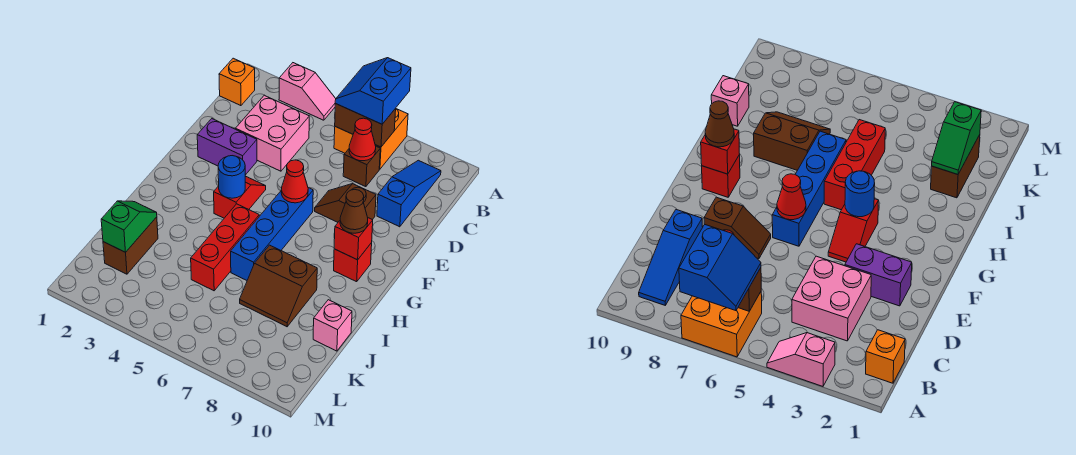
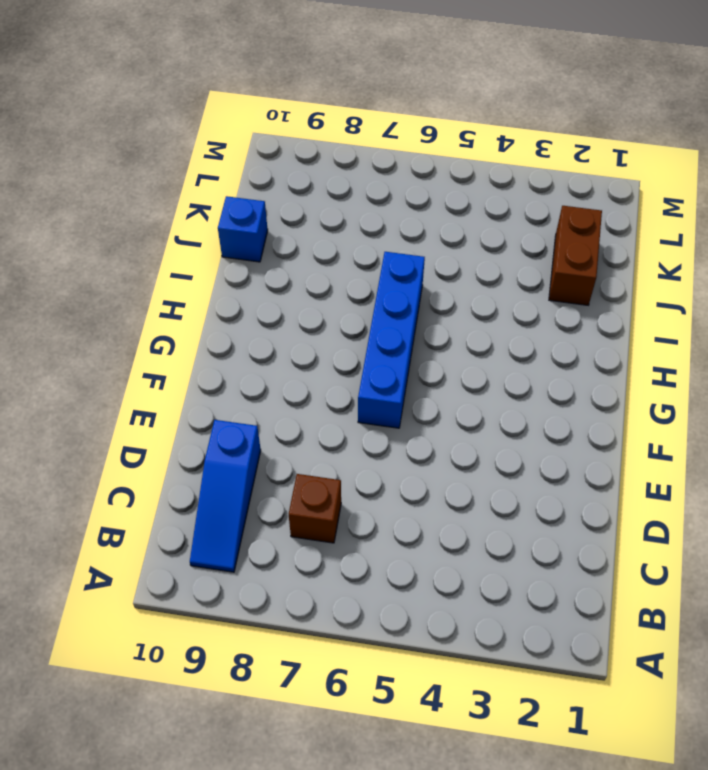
blue 1x1 brick [218,196,268,262] -> pink 1x1 brick [313,300,352,351]
none -> pink 1x2 slope [279,63,336,120]
none -> orange 2x2 brick [334,109,408,169]
none -> orange 1x1 brick [219,58,255,106]

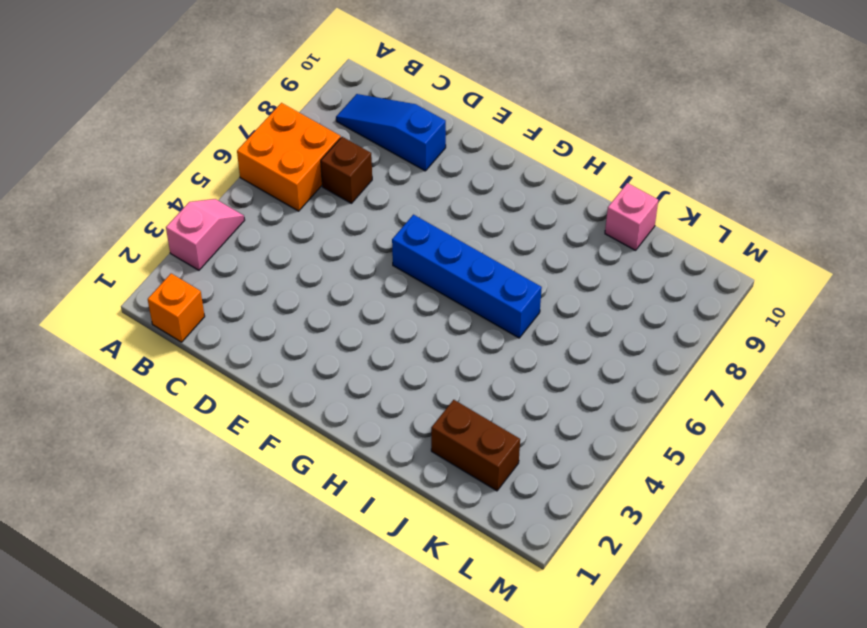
none -> pink 2x2 brick [235,95,309,171]
none -> purple 1x2 brick [197,119,257,175]
none -> brown 1x2 slope [315,184,376,222]

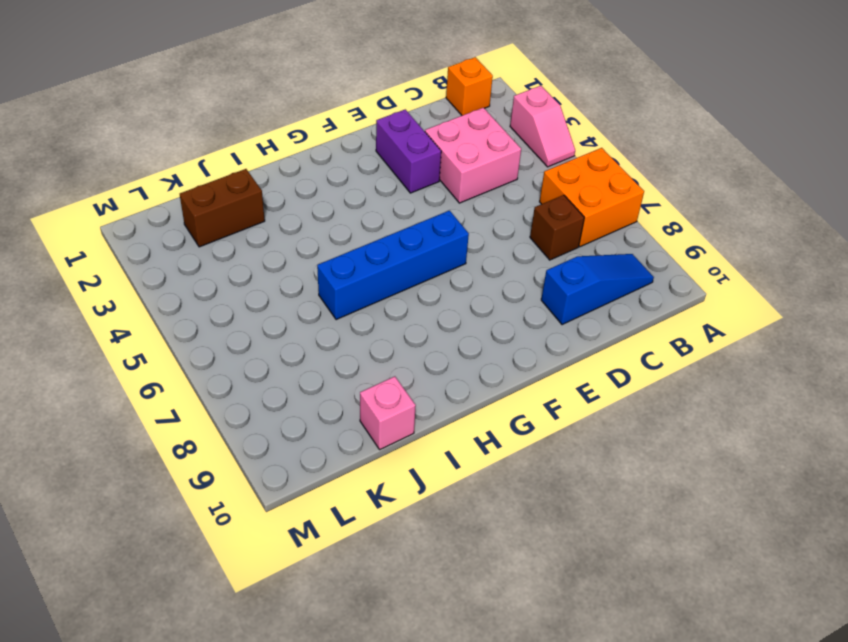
none -> brown 1x2 slope [315,184,376,222]
none -> red 1x2 slope [214,176,266,218]
none -> red 1x1 brick [334,243,372,282]

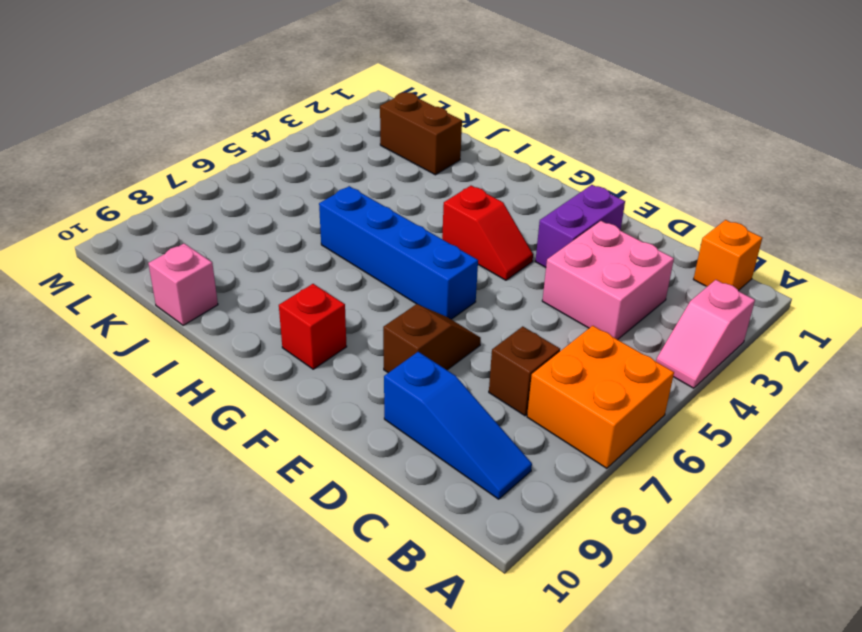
none -> red 1x3 brick [191,204,259,291]
none -> brown 2x2 slope [240,245,317,327]
none -> brown 1x2 brick [335,104,396,147]

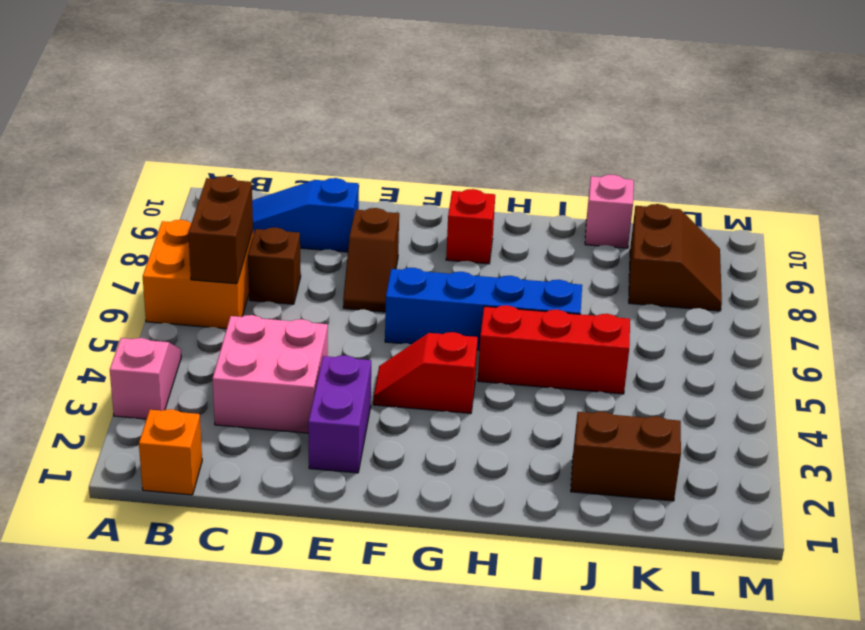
brown 2x2 slope [629,204,722,311] -> brown 2x2 slope moved to [240,245,317,327]
none -> red 1x1 cone [349,118,376,161]
none -> red 1x1 cone [281,160,308,203]
none -> blue 1x1 round brick [218,156,245,198]

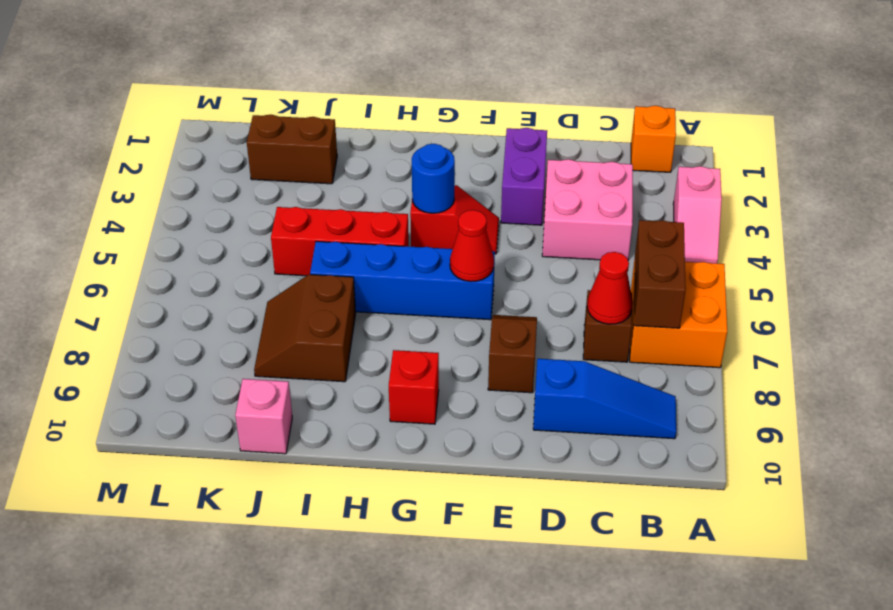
none -> red 1x1 brick [334,218,373,260]
none -> green 1x2 slope [101,201,157,252]
none -> blue 2x2 slope [335,58,411,124]

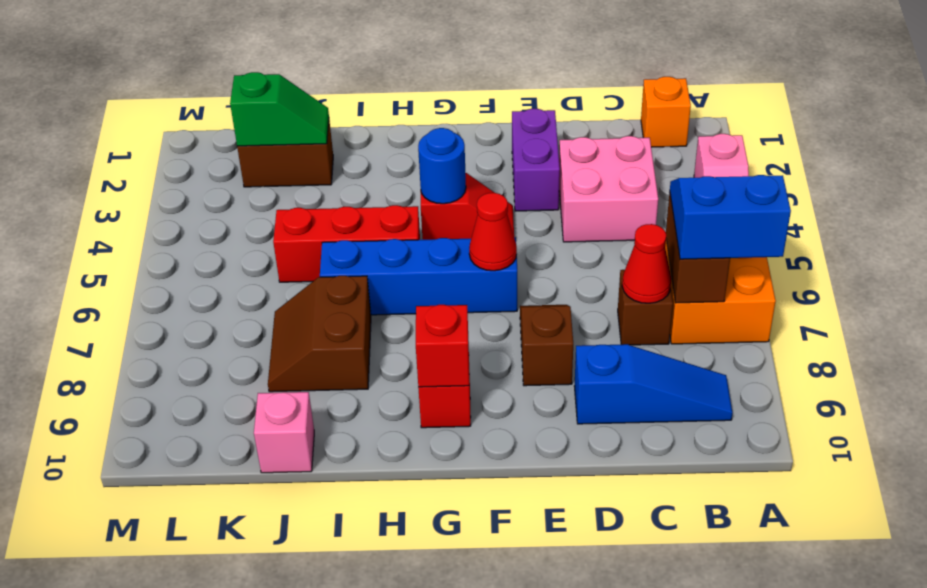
none -> brown 1x1 cone [340,190,368,233]

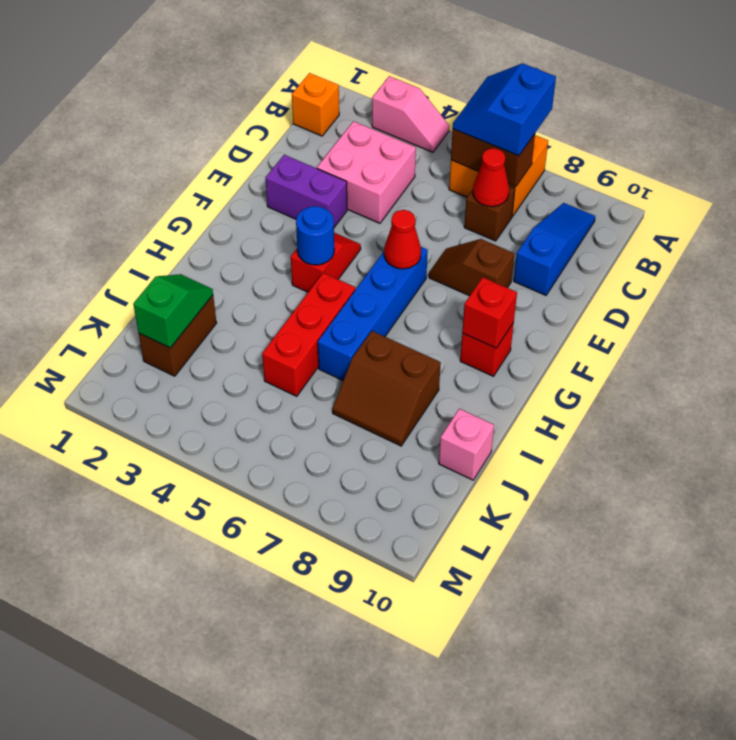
none -> brown 1x1 cone [340,190,368,233]

